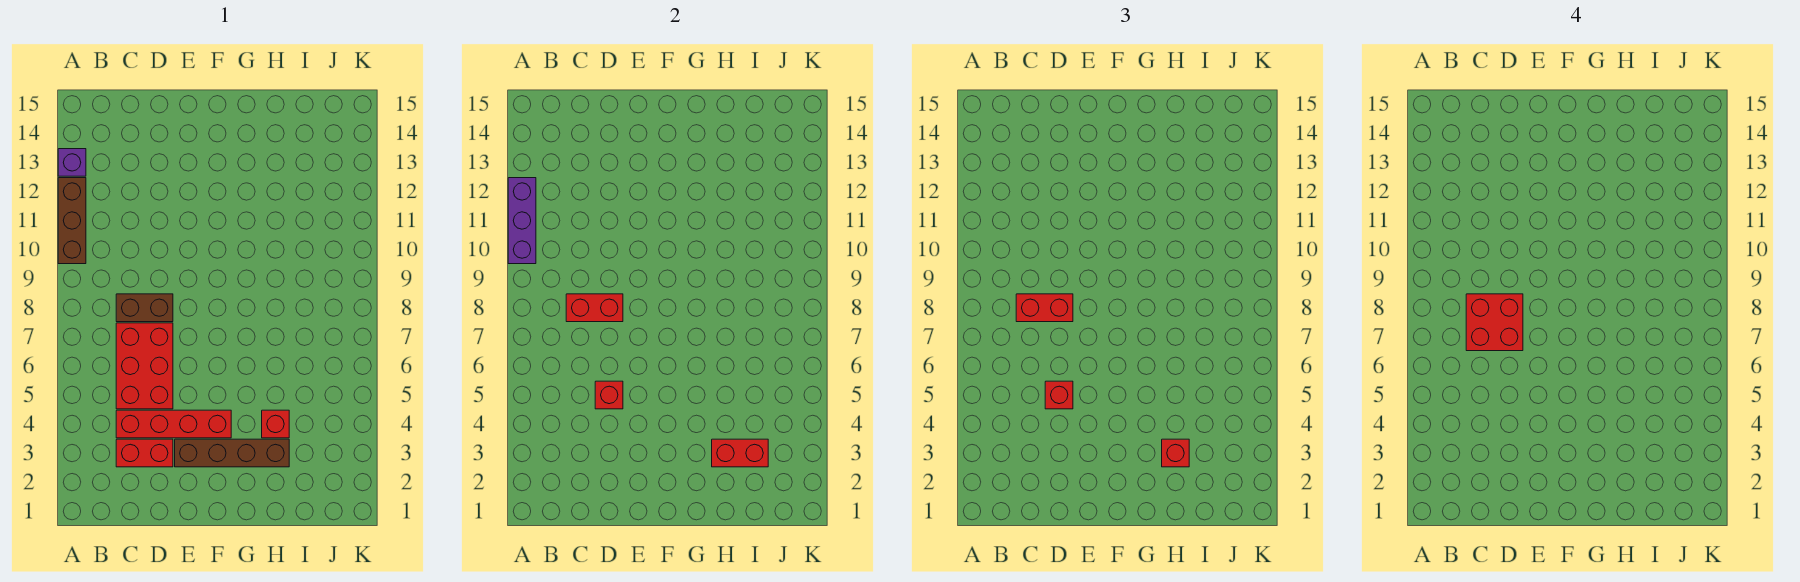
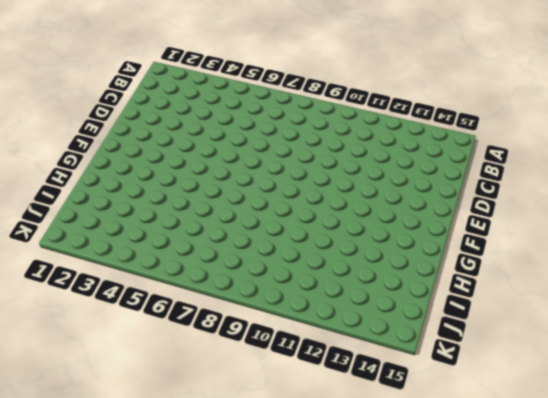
none -> brown 1x3 brick [58,178,86,264]
none -> purple 1x1 brick [58,149,86,176]
none -> red 1x2 brick [116,439,173,467]

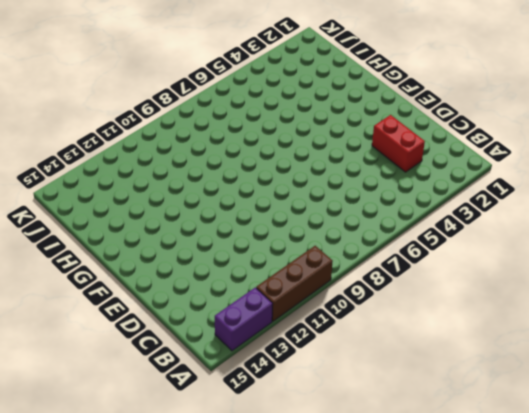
purple 1x2 brick [215,288,273,351] -> purple 1x1 brick [58,149,86,176]
none -> red 1x4 brick [116,410,231,438]
none -> red 2x3 brick [116,323,173,409]
none -> brown 1x2 brick [116,294,173,322]

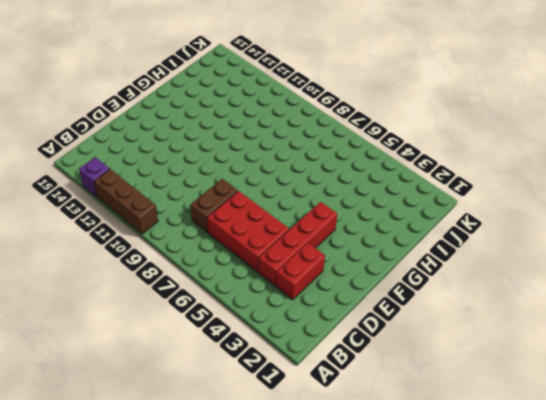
none -> brown 1x4 brick [175,439,289,467]
none -> red 1x1 brick [262,410,289,438]
none -> purple 1x3 brick [508,178,536,264]

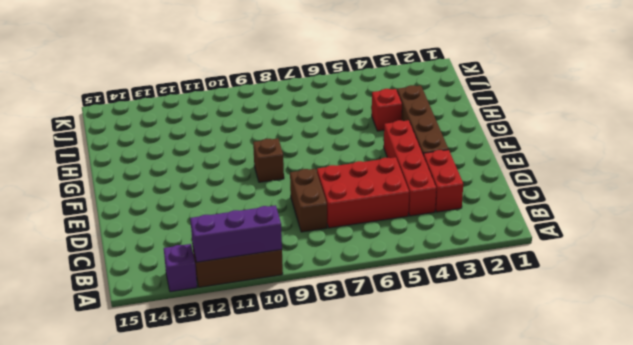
brown 1x1 brick [253,138,284,182] -> none
none -> red 1x2 brick [566,294,623,322]
none -> red 1x1 brick [595,381,623,409]
none -> red 1x2 brick [712,439,768,467]

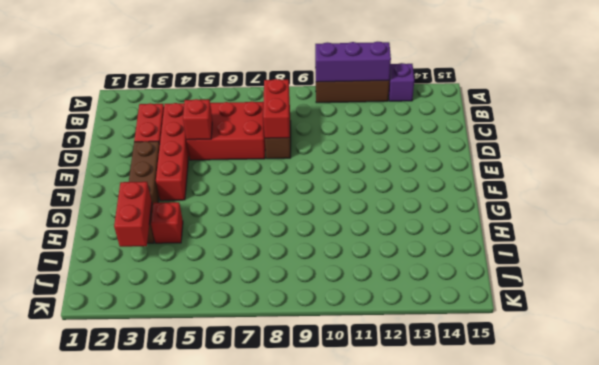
none -> red 1x2 brick [1016,294,1073,322]
none -> red 1x1 brick [1045,381,1073,409]
none -> red 1x1 brick [1162,439,1189,467]

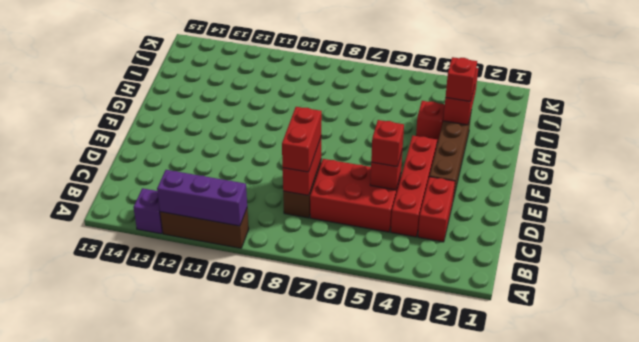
none -> red 2x2 brick [1466,294,1523,351]

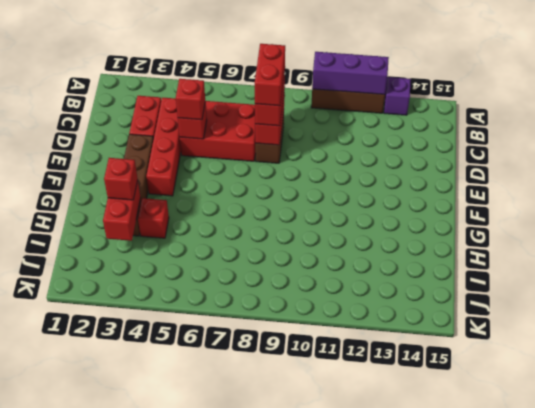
red 1x2 brick [255,44,285,106] -> red 2x2 brick [1466,294,1523,351]

